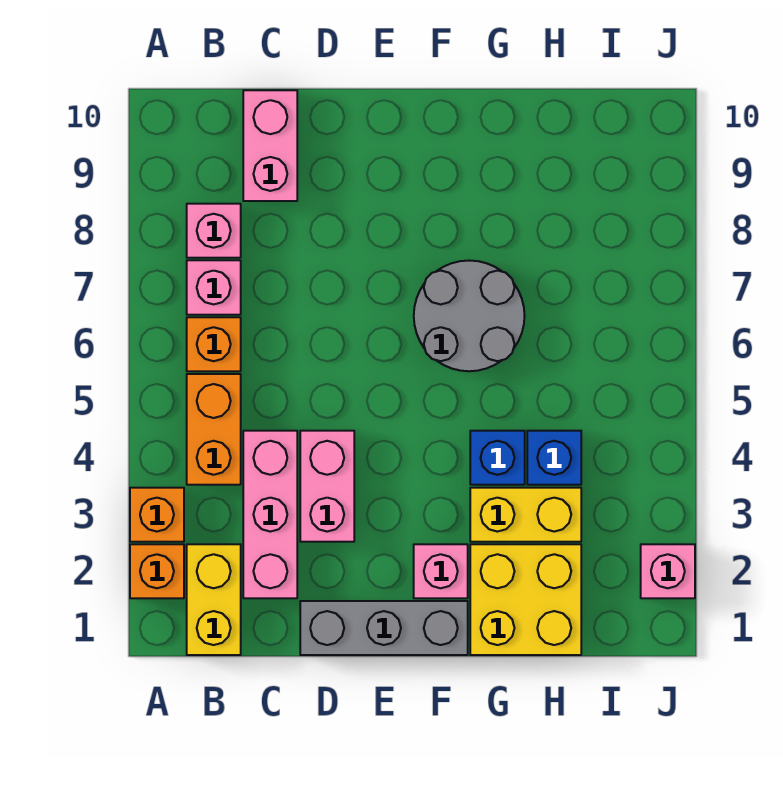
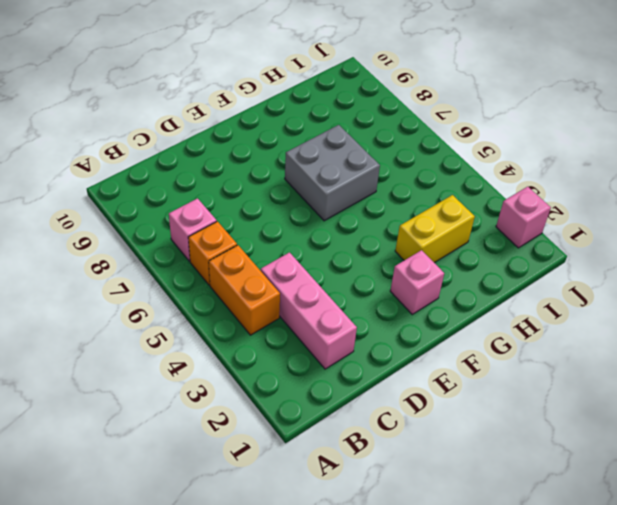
grey 2x2 brick [285,125,380,221] -> grey 2x2 round brick [414,261,525,371]
none -> orange 1x1 brick [130,544,184,598]
none -> orange 1x1 brick [130,488,184,542]
none -> yellow 1x2 brick [187,544,241,655]

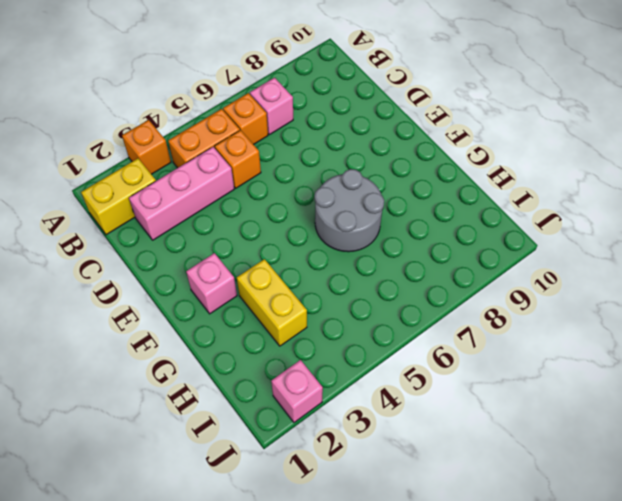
orange 1x1 brick [215,130,261,188] -> orange 1x1 brick moved to [130,544,184,598]
none -> pink 1x1 brick [187,204,241,258]
none -> pink 1x2 brick [243,90,297,201]
none -> grey 1x3 brick [300,601,468,655]

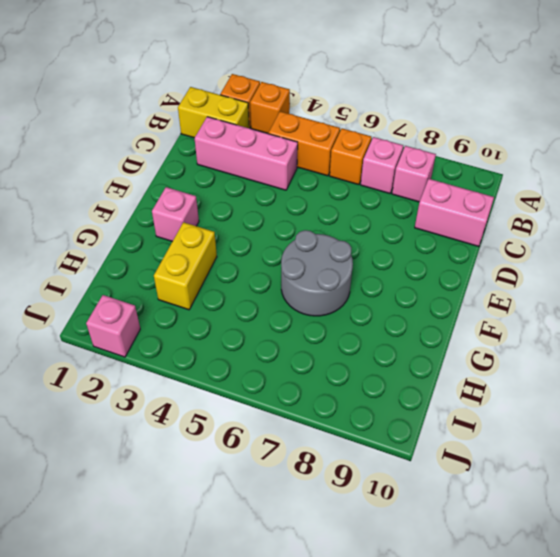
none -> grey 1x3 brick [300,601,468,655]
none -> pink 1x2 brick [300,431,354,542]
none -> yellow 2x2 brick [470,544,581,655]

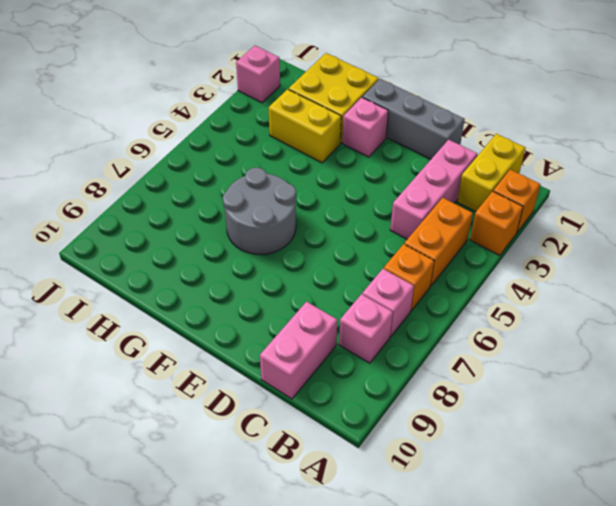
none -> pink 1x2 brick [300,431,354,542]
none -> blue 1x1 brick [470,431,525,485]
none -> blue 1x1 brick [527,431,581,485]

